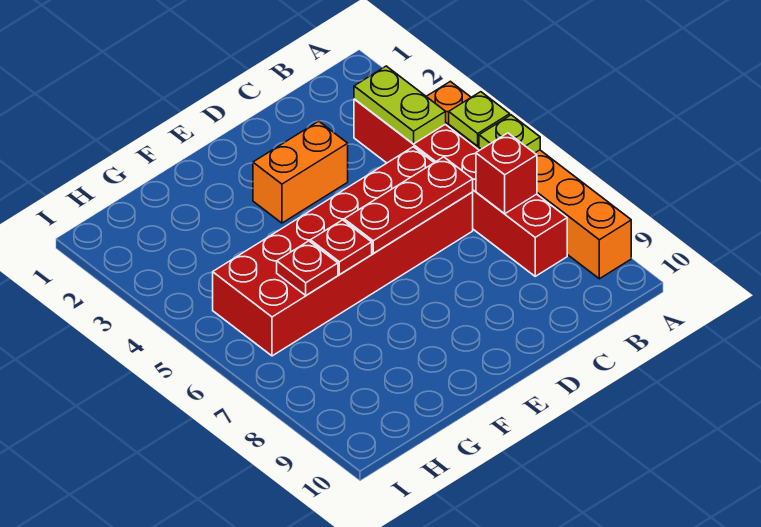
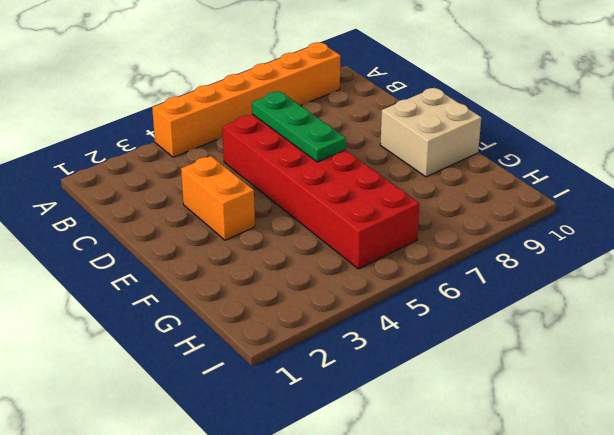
green 1x3 plate [252,91,346,162] -> red 1x3 plate [344,157,473,254]
tan 2x2 brick [380,88,481,177] -> none
none -> red 1x6 brick [354,99,567,276]
none -> lime 1x1 plate [449,92,510,146]

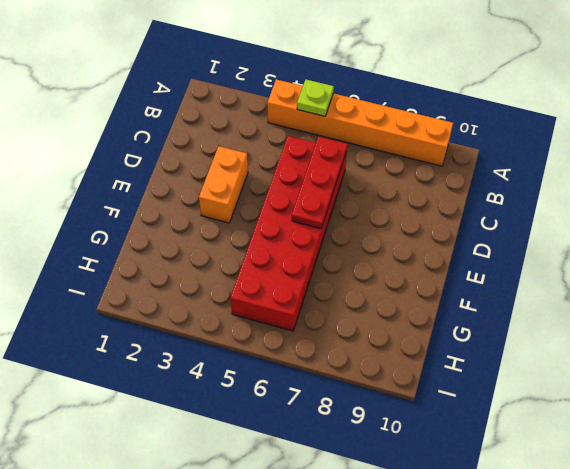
none -> red 1x6 brick [354,99,567,276]
none -> lime 1x1 plate [479,115,540,153]

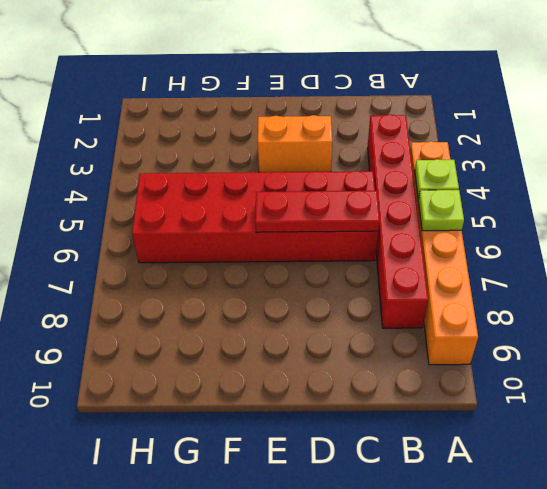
none -> lime 1x2 plate [354,66,446,144]
none -> red 1x1 brick [476,133,537,214]

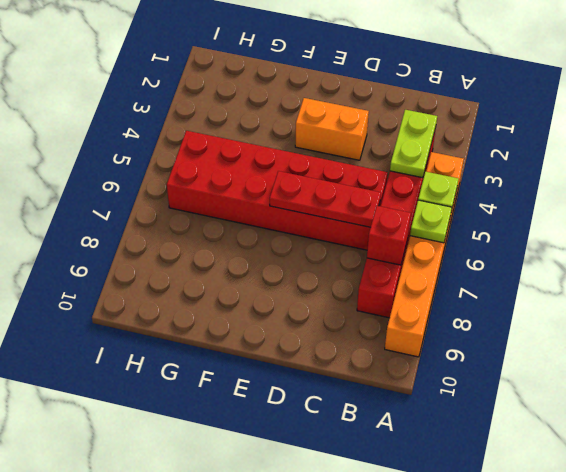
none -> red 1x1 plate [311,220,372,275]
none -> red 1x1 plate [277,241,338,295]

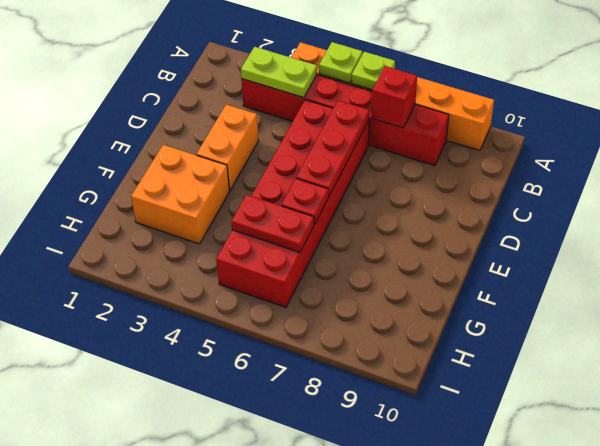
orange 2x2 brick [131,145,230,244] -> none
red 1x2 plate [231,195,314,252] -> red 1x1 plate [277,241,338,295]

